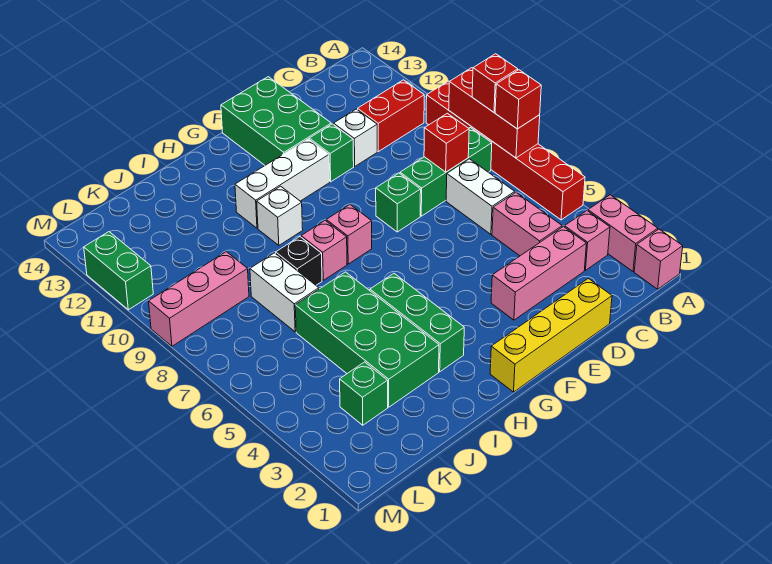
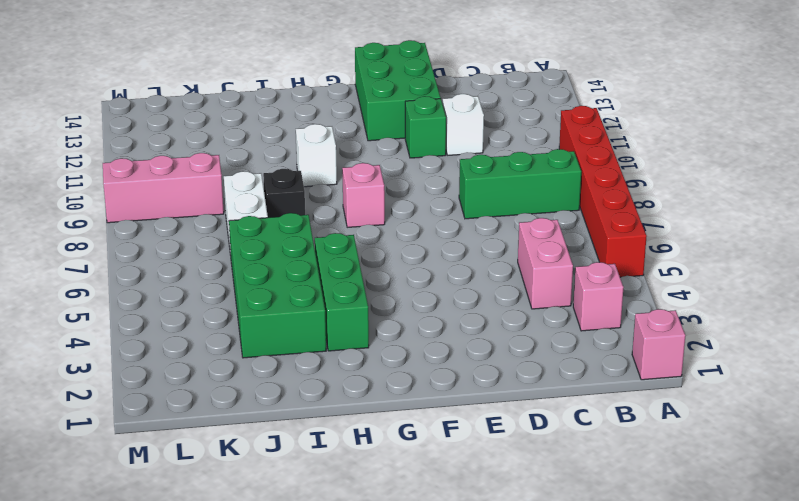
none -> pink 1x2 brick [588,195,658,272]
none -> red 1x2 brick [358,80,424,152]
none -> pink 1x3 brick [491,227,586,320]

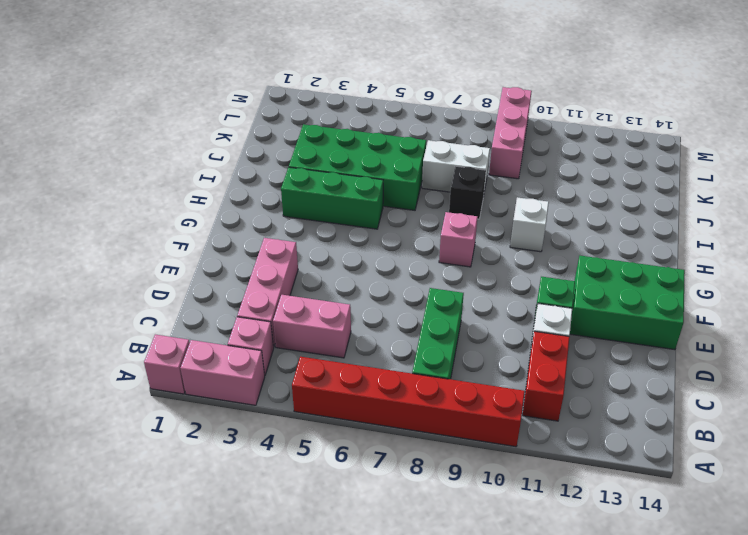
none -> white 1x2 brick [446,159,515,234]
none -> yellow 1x4 brick [490,278,612,392]
none -> green 1x1 brick [376,173,421,232]

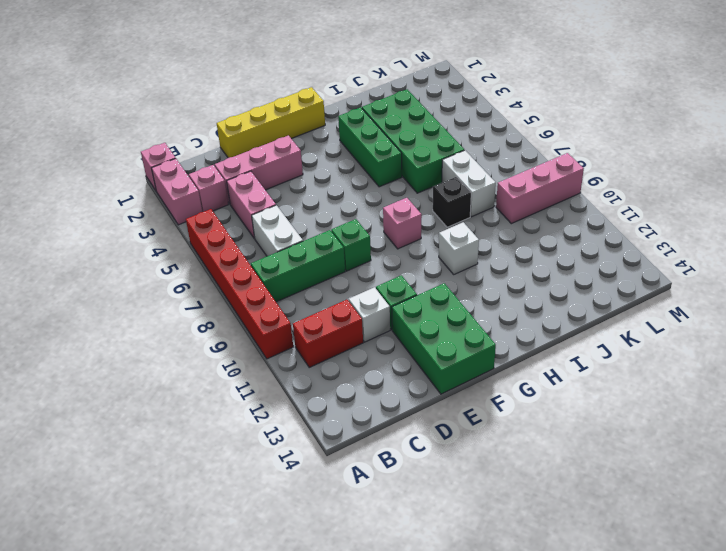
none -> white 1x3 brick [235,139,330,228]
none -> pink 1x1 brick [301,221,347,280]
none -> green 1x1 brick [340,362,388,425]

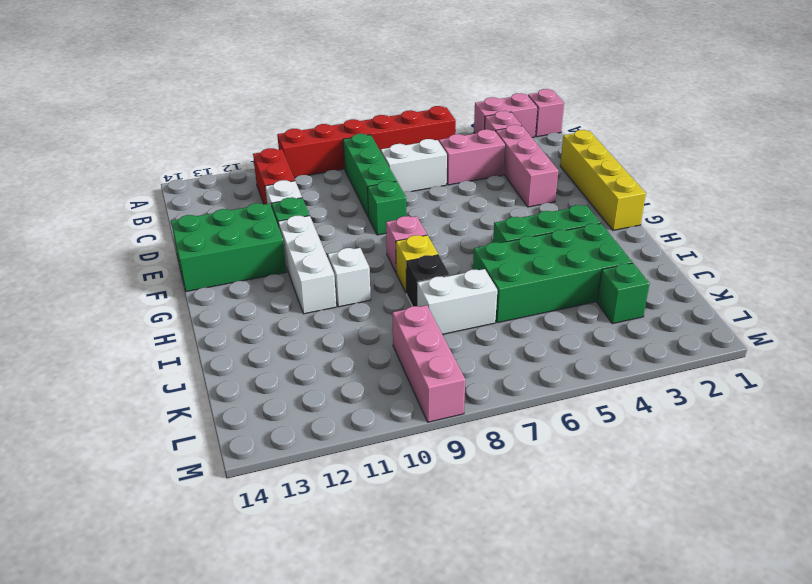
yellow 1x1 brick [396,235,438,292] -> pink 1x1 brick [301,221,347,280]
none -> green 1x2 brick [84,232,153,310]
none -> red 1x3 brick [449,68,540,158]
none -> red 1x1 brick [424,113,469,172]

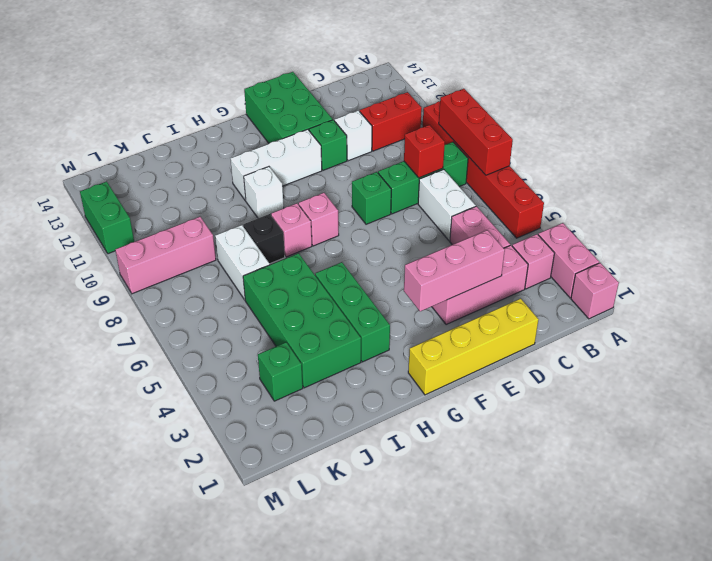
pink 1x3 brick [404,230,505,311] -> none
none -> red 1x1 brick [495,70,541,129]
none -> red 1x1 brick [472,54,518,112]

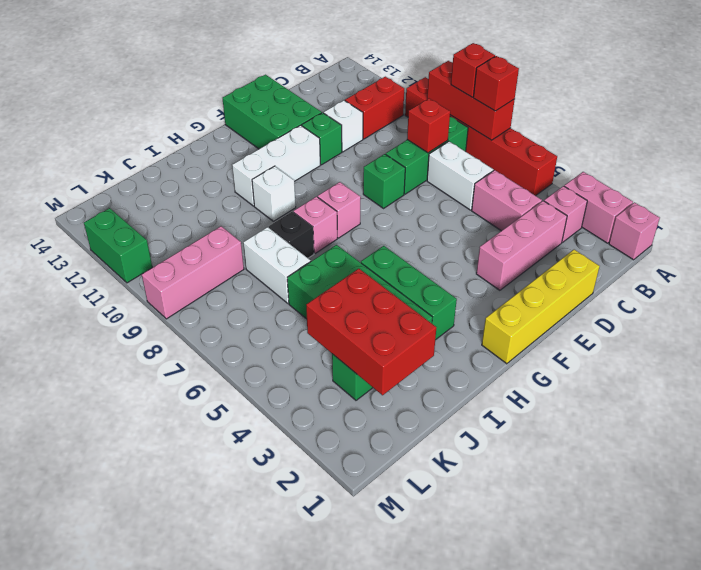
red 2x3 brick [306,269,436,395] -> none

